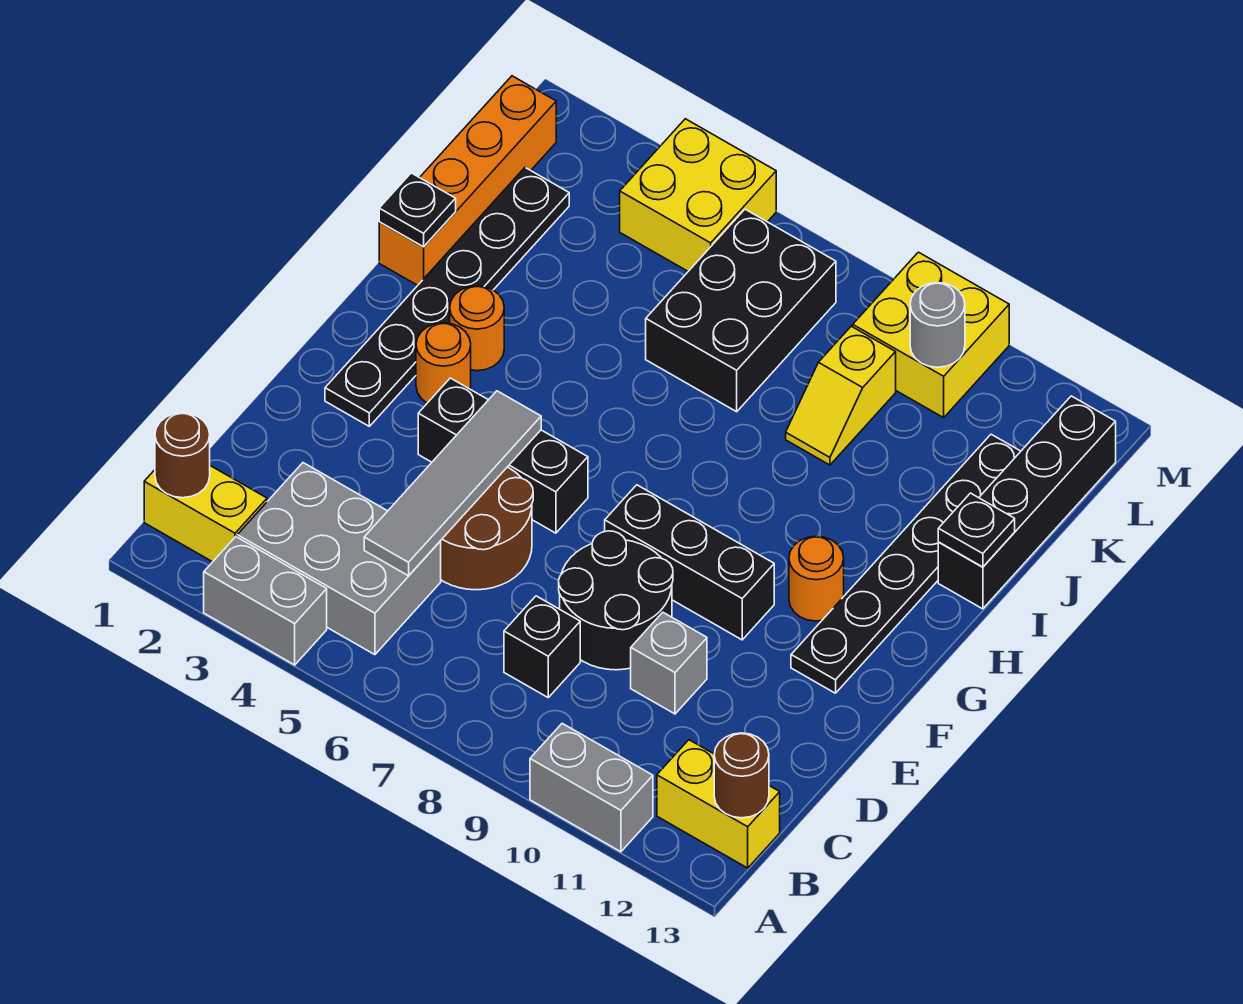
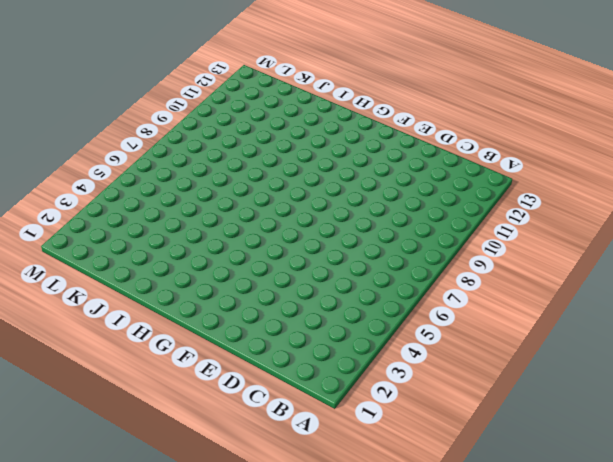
none -> grey 1x2 brick [204,537,327,665]
none -> grey 1x2 brick [530,724,653,852]
none -> yellow 1x2 brick [144,466,267,562]

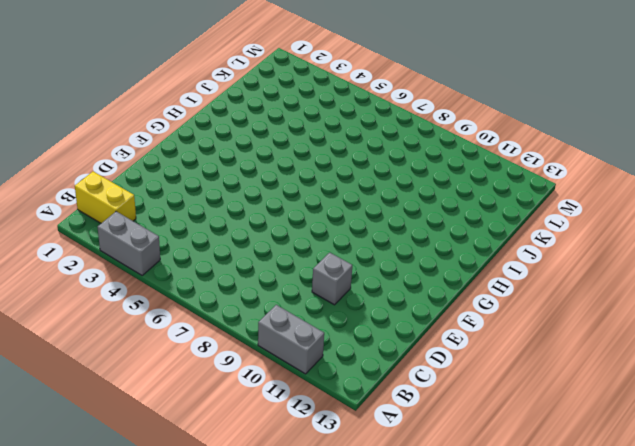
none -> grey 2x3 brick [237,463,441,655]
none -> yellow 1x2 brick [657,740,780,868]
none -> black 1x1 brick [504,596,580,697]

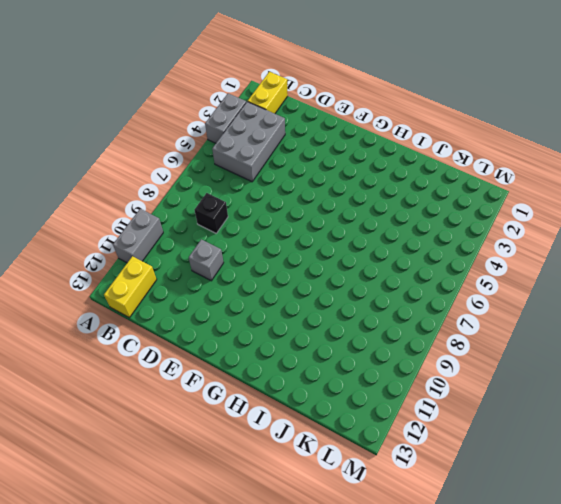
none -> brown 2x2 round brick [441,467,533,590]
none -> black 2x2 round brick [559,531,673,670]
none -> black 1x6 plate [325,168,569,426]

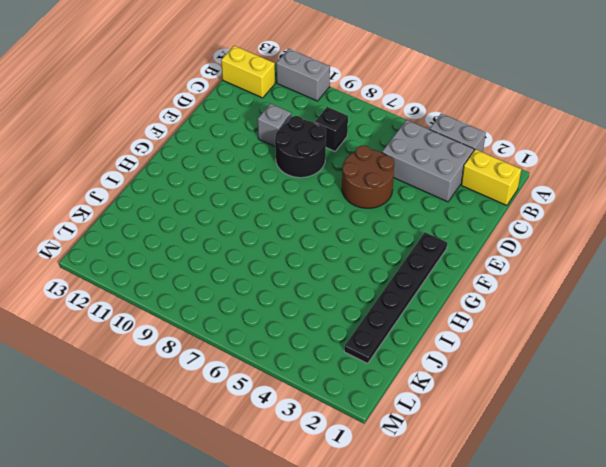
none -> black 1x3 brick [418,378,588,533]
none -> black 1x3 brick [605,485,774,640]
none -> black 1x6 plate [791,434,1021,693]

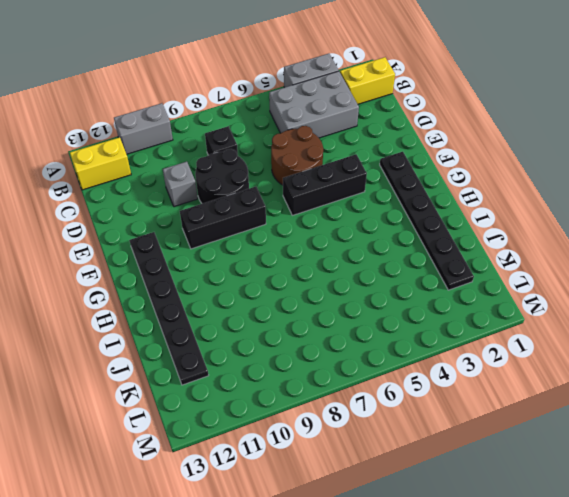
none -> orange 1x1 round brick [416,323,471,403]
none -> orange 1x1 round brick [789,536,844,621]
none -> orange 1x1 round brick [450,286,504,371]

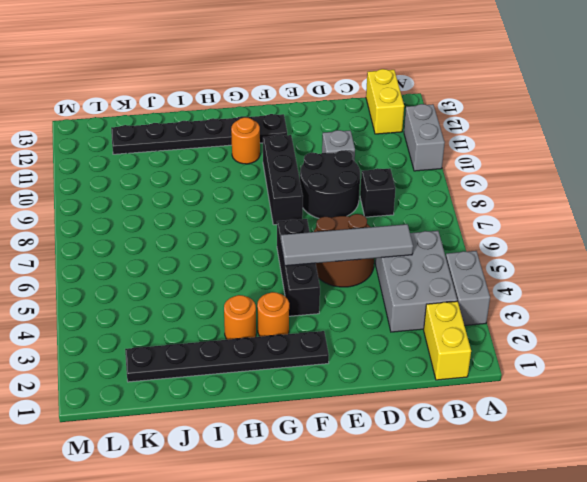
none -> orange 1x4 brick [379,76,556,285]
none -> black 1x4 brick [938,396,1116,609]
none -> black 2x3 brick [646,209,836,412]

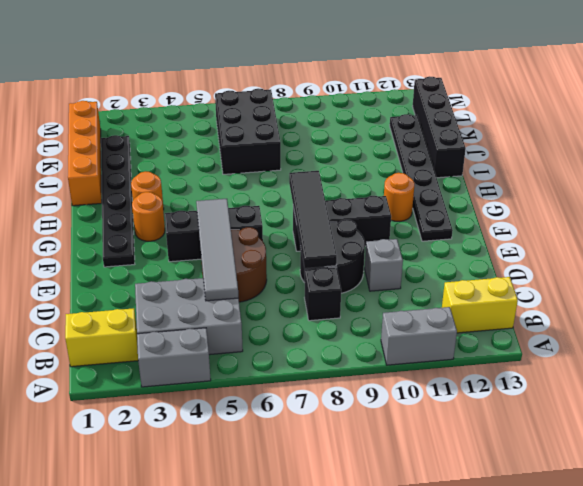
black 1x4 tile [289,171,337,268] -> none
none -> yellow 1x2 slope [786,326,896,465]
none -> yellow 2x2 brick [620,119,776,271]
none -> yellow 2x2 brick [853,252,1009,418]

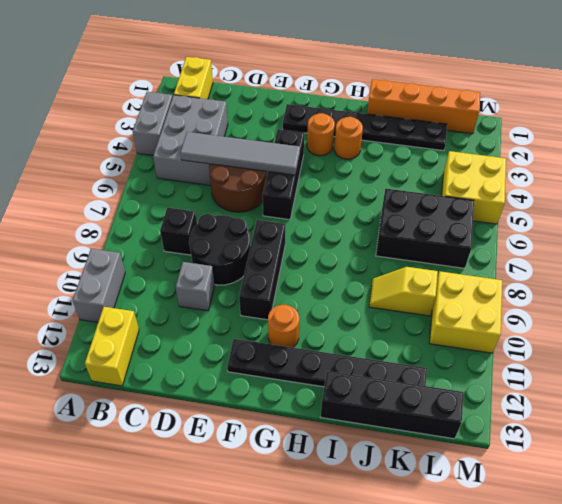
none -> brown 1x1 round brick [155,413,210,498]
none -> brown 1x1 round brick [714,733,769,818]
none -> black 1x1 plate [379,173,456,247]

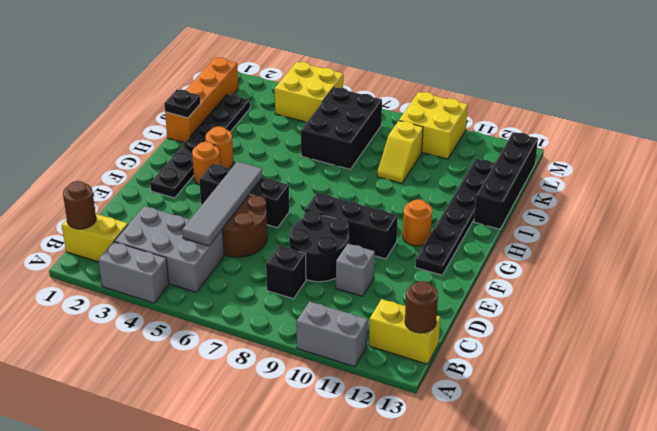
none -> black 1x1 plate [938,493,1015,567]
none -> grey 1x1 round brick [910,283,965,367]

